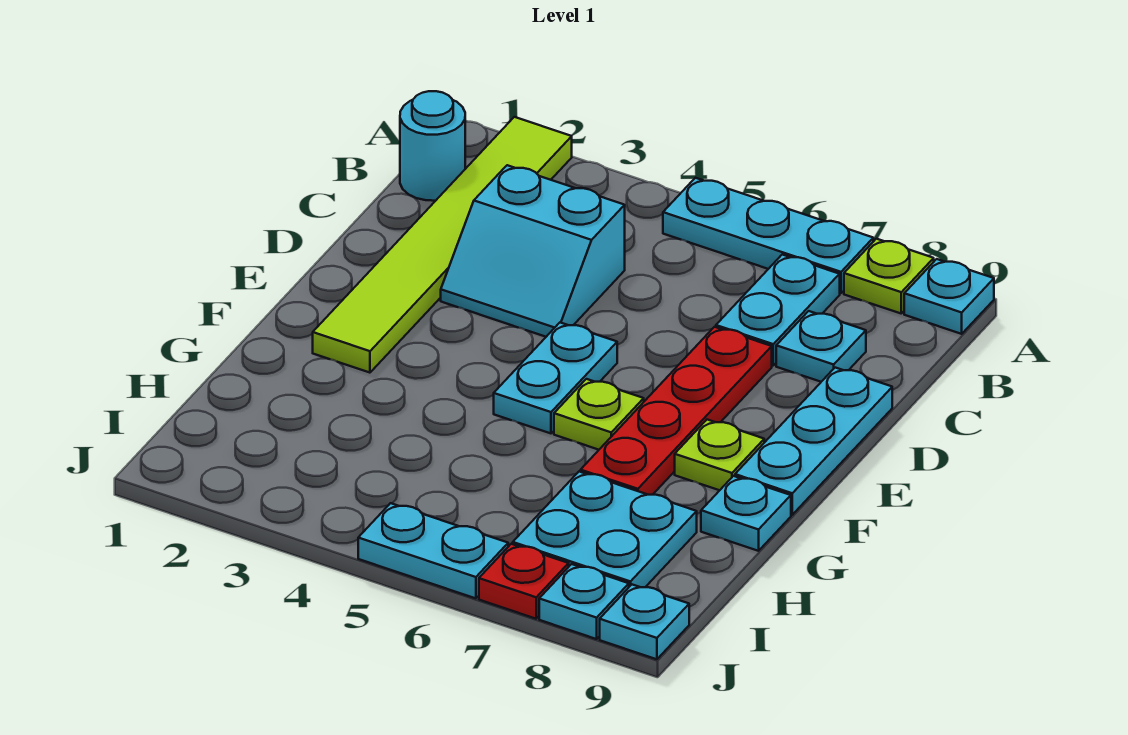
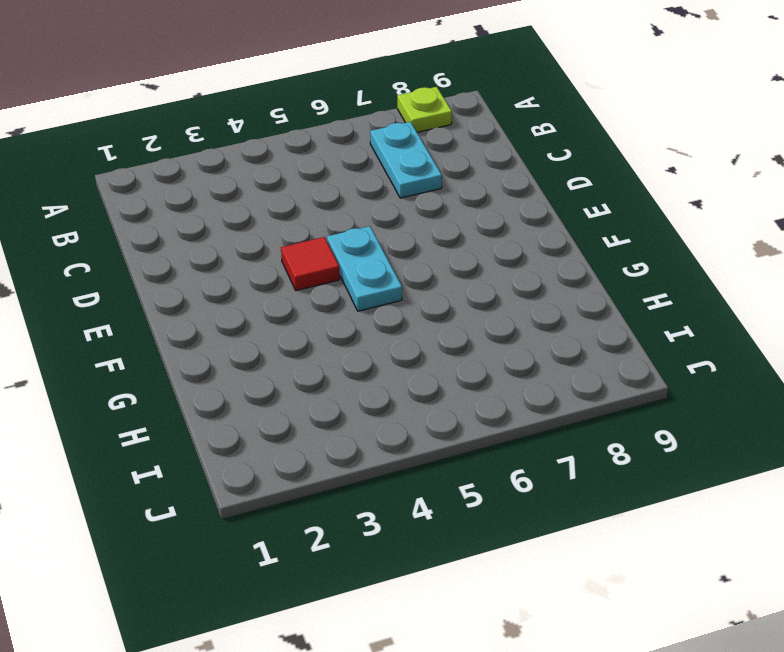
red 1x1 tile [281,237,340,291] -> none
none -> lime 1x6 tile [313,117,572,373]
none -> cyan 1x3 plate [663,178,873,293]
none -> cyan 1x1 plate [904,259,994,334]

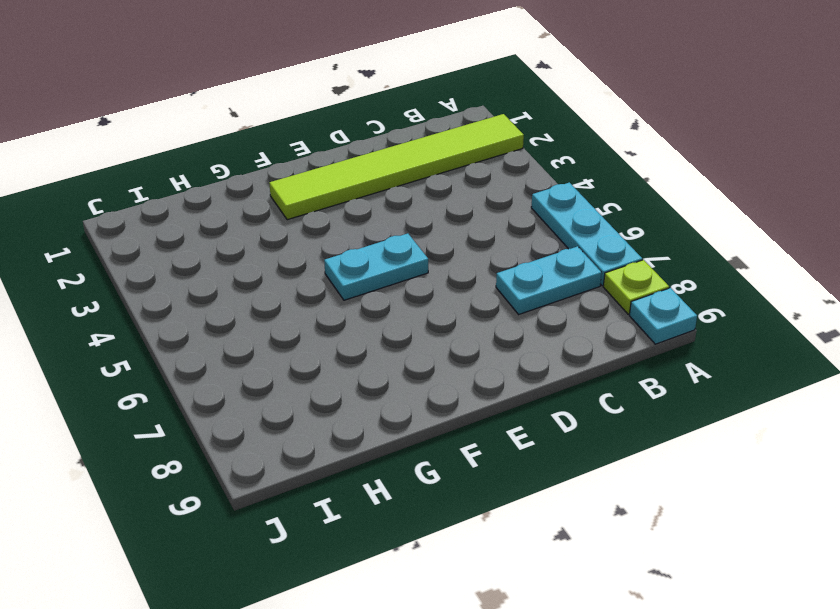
none -> cyan 1x1 round brick [400,91,465,201]
none -> cyan 2x2 slope [441,165,625,337]
none -> cyan 1x1 plate [776,311,866,382]

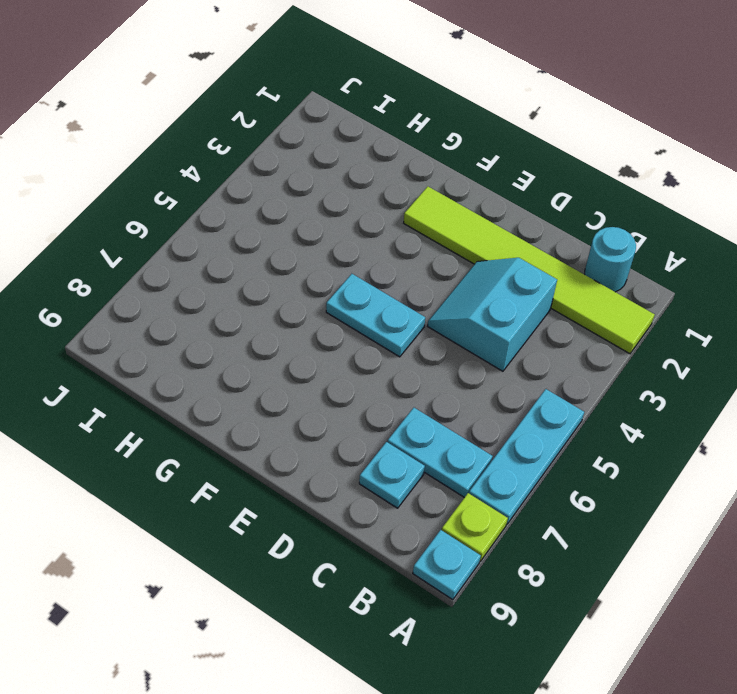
none -> red 1x4 plate [580,327,772,495]
none -> cyan 1x3 plate [735,368,892,515]
none -> lime 1x1 plate [554,379,644,450]

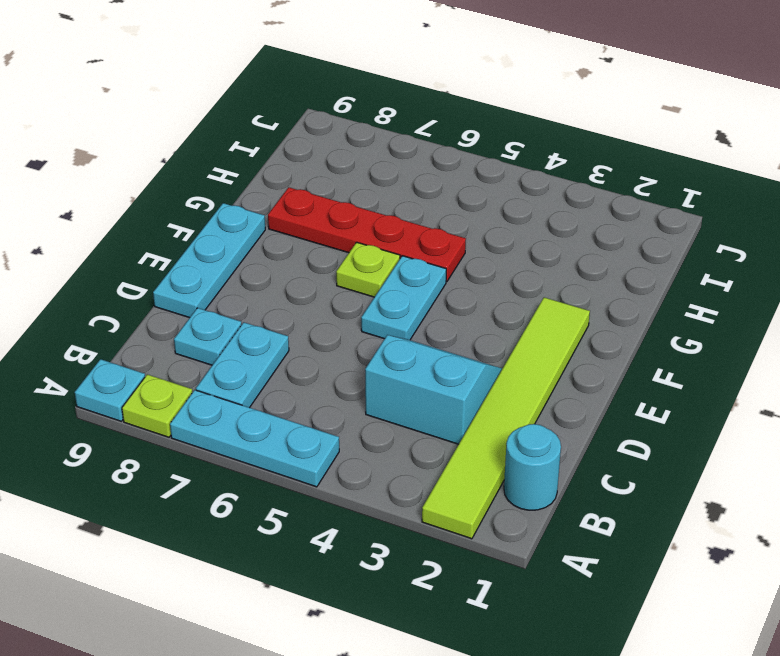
red 1x4 plate [268,187,466,282] -> red 1x4 plate turned to [580,327,772,495]
none -> lime 1x1 plate [675,420,764,490]
none -> cyan 1x1 plate [701,476,791,551]
none -> cyan 2x2 plate [513,472,697,587]

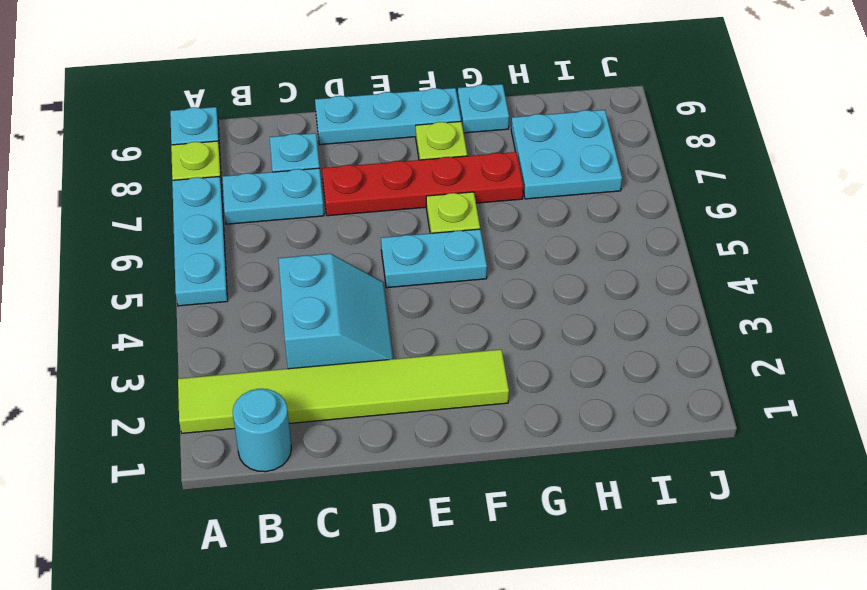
none -> cyan 1x2 plate [358,503,508,598]
none -> red 1x1 plate [479,544,569,619]
none -> cyan 1x1 plate [539,564,629,639]

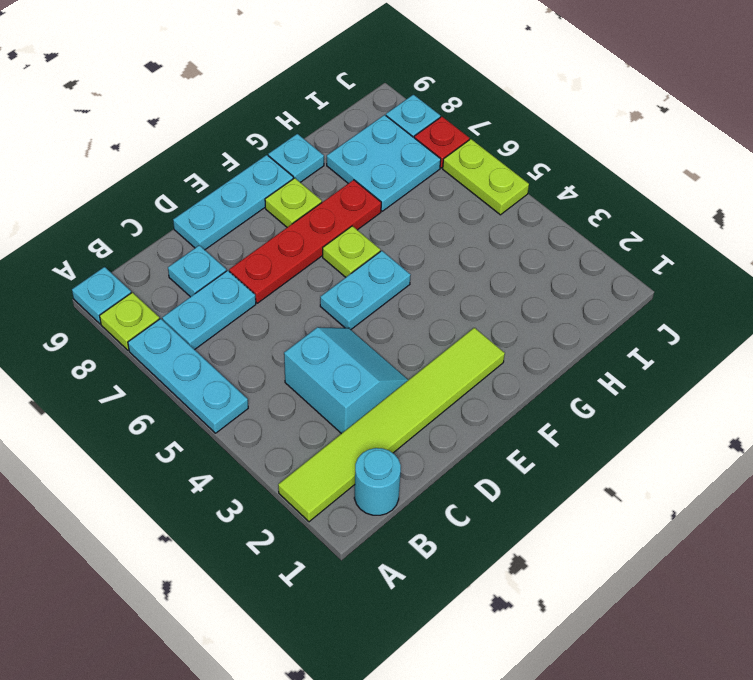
lime 1x2 plate [443,139,529,215] -> cyan 1x2 plate [358,503,508,598]
none -> cyan 1x1 plate [600,585,689,659]

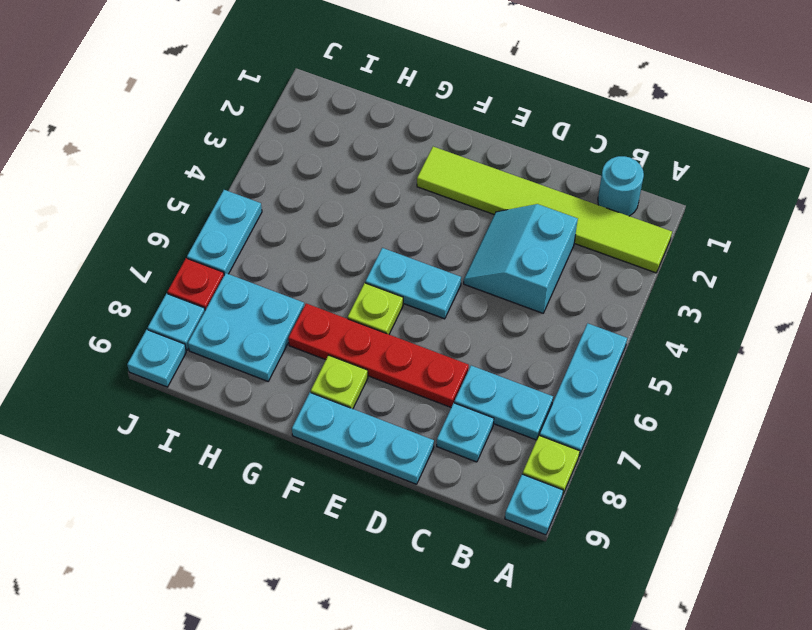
none -> cyan 1x1 plate [701,476,791,551]

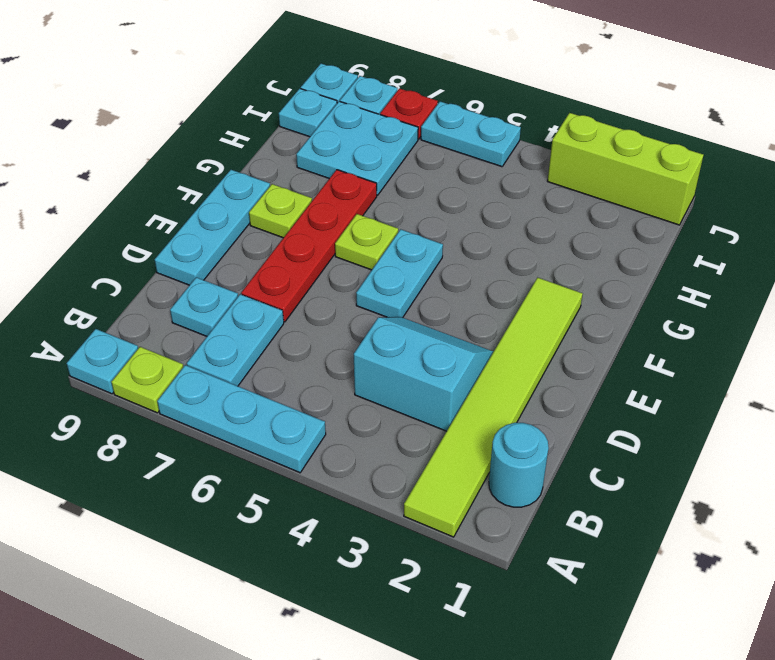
cyan 1x1 plate [279,88,337,137] -> cyan 1x1 plate moved to [701,476,791,551]
lime 1x3 brick [548,113,703,225] -> none

